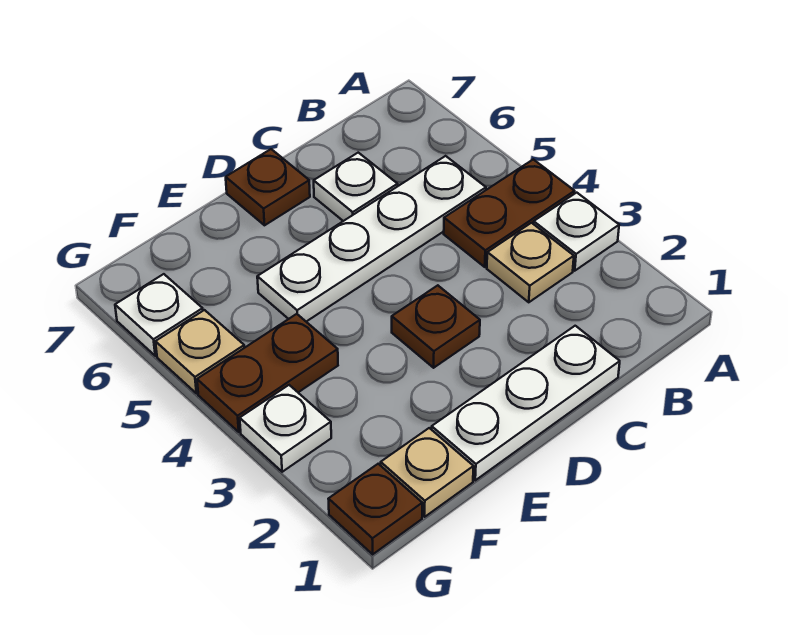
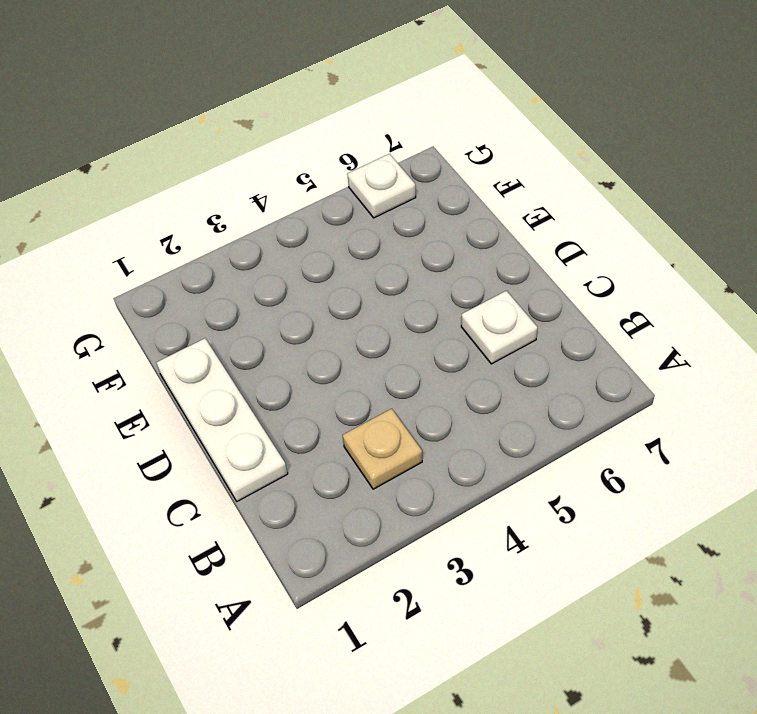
none -> white 1x1 plate [534,193,619,271]
none -> brown 1x2 plate [444,159,575,267]
none -> white 1x4 plate [257,156,486,322]

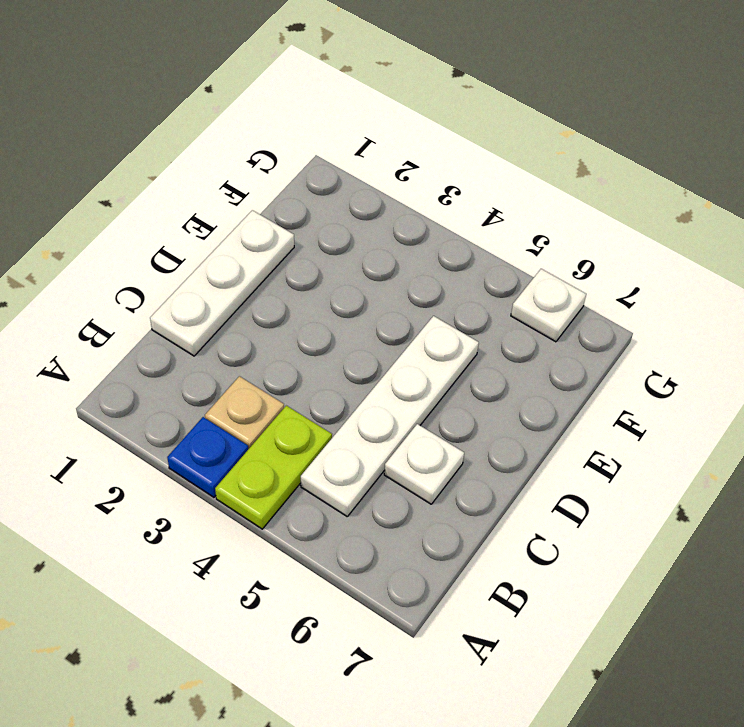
blue 1x1 plate [167,417,248,497] -> white 1x1 plate [534,193,619,271]
lime 1x2 plate [215,406,332,529] -> brown 1x2 plate [444,159,575,267]
none -> brown 1x1 plate [392,285,480,368]
none -> brown 1x1 plate [226,149,310,225]
none -> tan 1x1 plate [381,428,474,517]

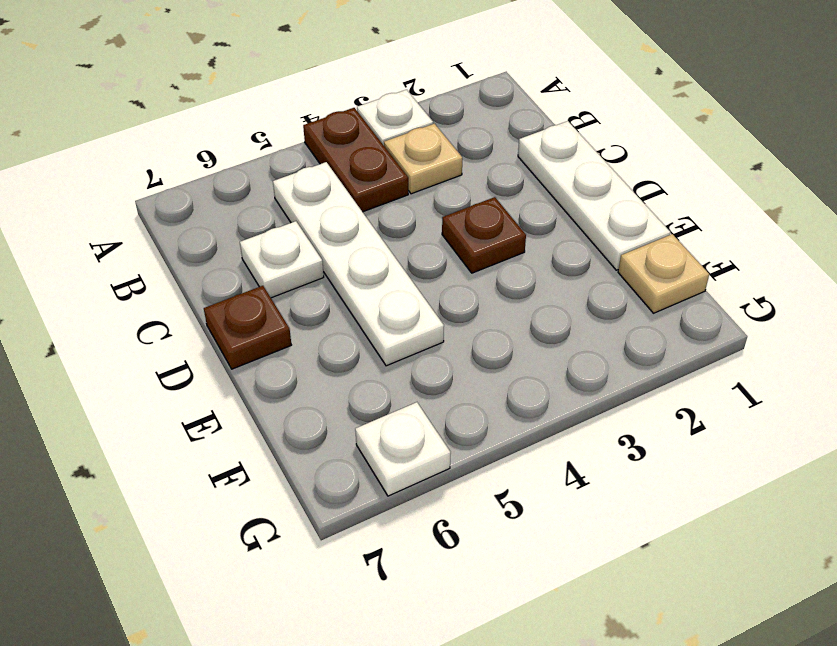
none -> brown 1x2 plate [197,314,338,432]
none -> brown 1x1 plate [329,464,422,554]
none -> white 1x1 plate [240,385,331,472]

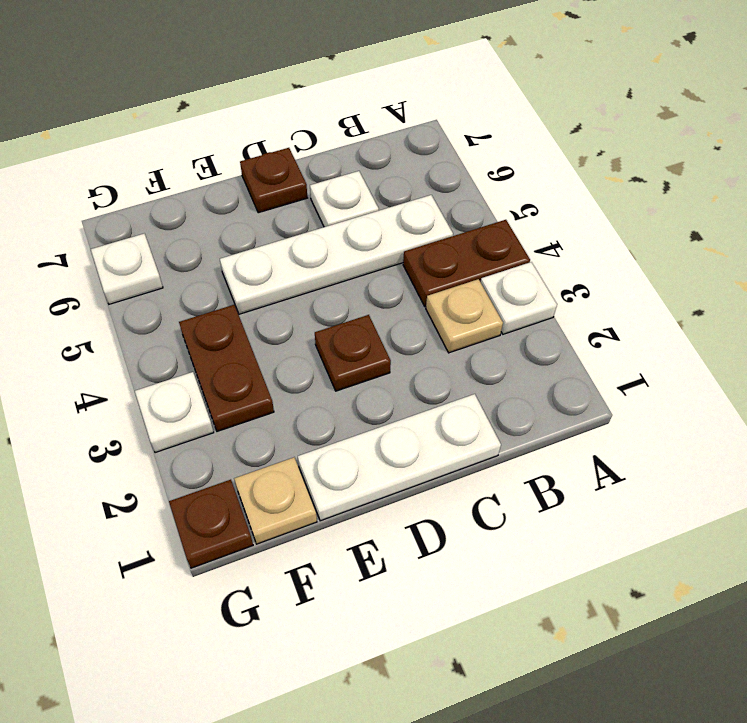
brown 1x2 plate [179,305,274,431] -> brown 1x2 plate turned to [197,314,338,432]
none -> tan 1x1 plate [156,310,244,394]

